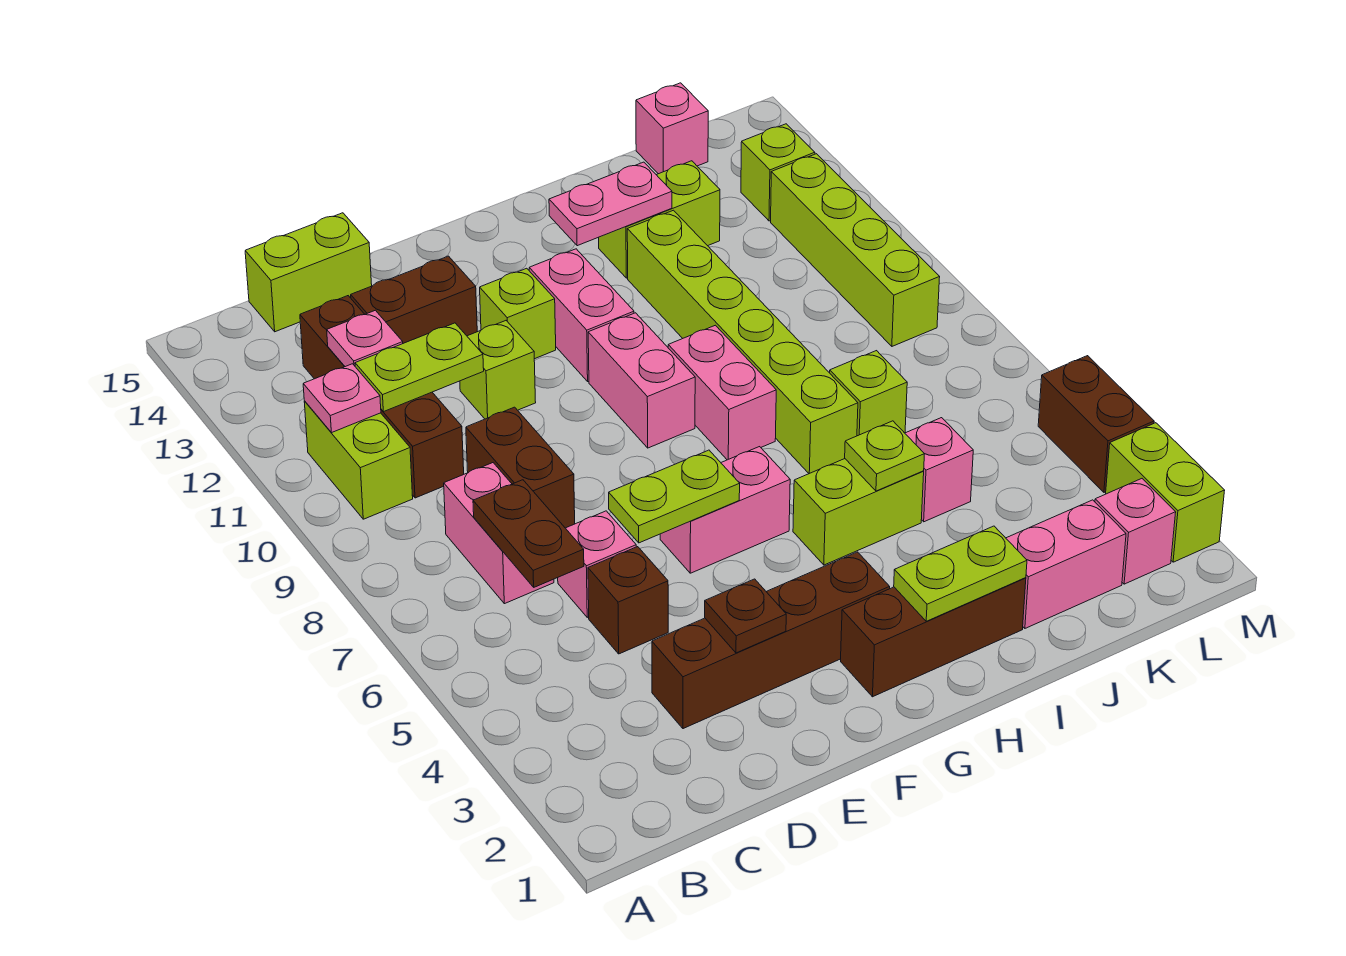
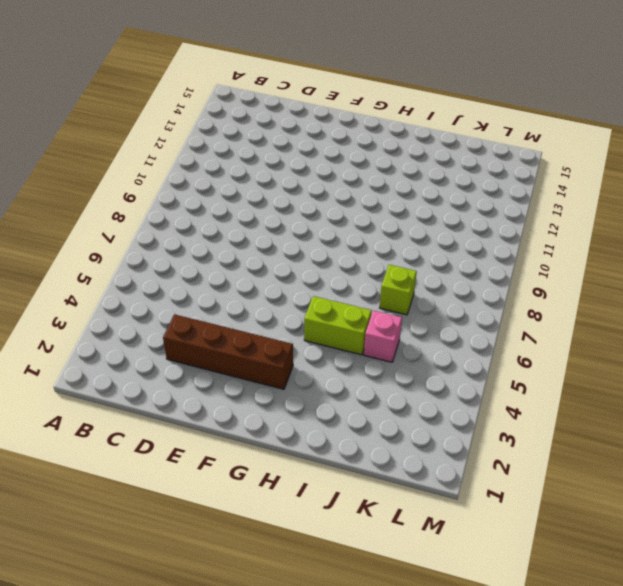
none -> lime 1x2 brick [304,401,413,519]
none -> pink 1x2 brick [444,463,554,604]
none -> brown 1x4 brick [300,296,464,498]
none -> lime 1x2 brick [245,213,372,332]

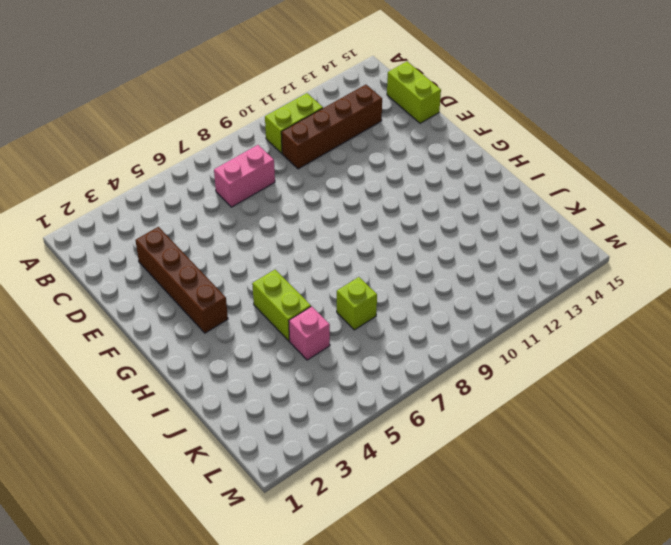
none -> brown 1x1 brick [588,547,668,654]
none -> pink 1x1 brick [558,511,636,617]
none -> brown 1x2 brick [466,407,575,528]
none -> brown 1x2 brick [351,256,477,343]

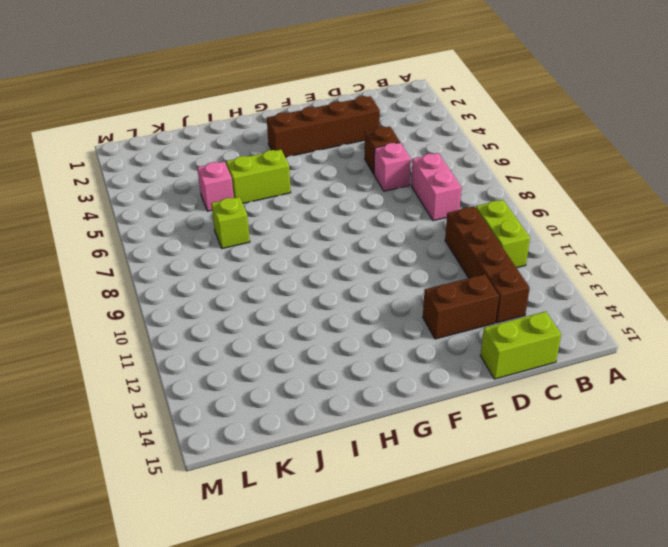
none -> brown 1x2 brick [466,407,575,528]
none -> lime 1x1 brick [460,321,536,419]
none -> pink 1x2 brick [660,447,790,573]
none -> lime 1x1 brick [480,268,556,359]

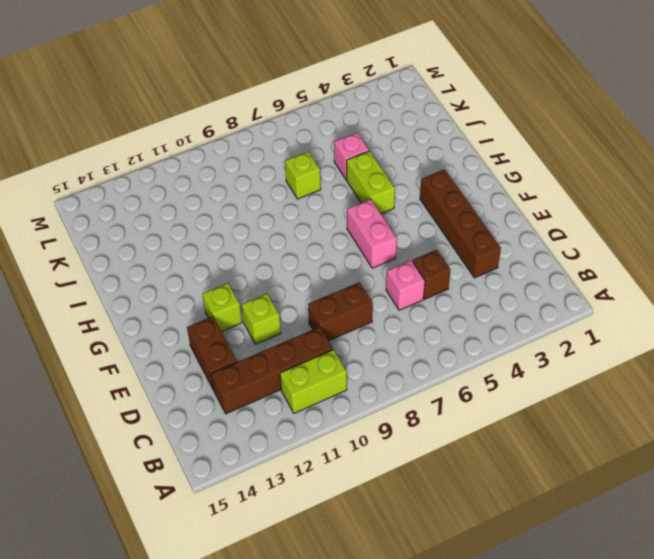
none -> pink 1x2 brick [444,463,554,604]
none -> lime 1x2 brick [245,213,372,332]
none -> brown 1x3 brick [841,578,1026,697]
none -> pink 1x2 brick [588,313,695,448]

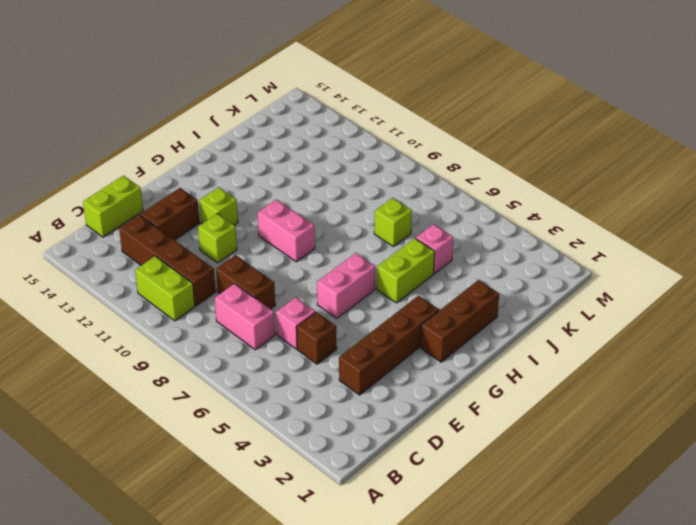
none -> pink 1x2 brick [529,249,634,381]
none -> pink 1x2 brick [668,325,776,460]
none -> lime 1x6 brick [627,210,858,473]
none -> lime 1x2 brick [599,161,720,278]

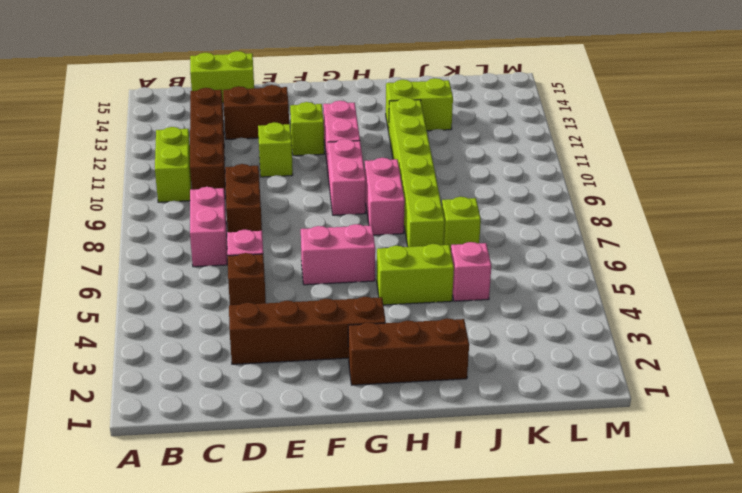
none -> pink 1x2 brick [1006,500,1126,628]
none -> pink 1x1 brick [636,83,708,174]
none -> pink 1x1 brick [1095,479,1176,584]
none -> lime 1x4 brick [771,154,940,346]

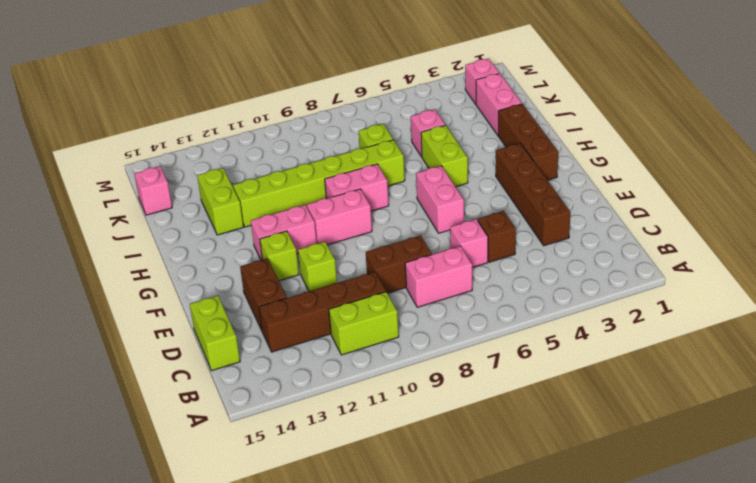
none -> lime 1x4 brick [771,154,940,346]
none -> lime 1x1 brick [741,124,815,221]
none -> lime 1x2 brick [1106,423,1225,562]
none -> brown 1x2 brick [1038,356,1154,492]

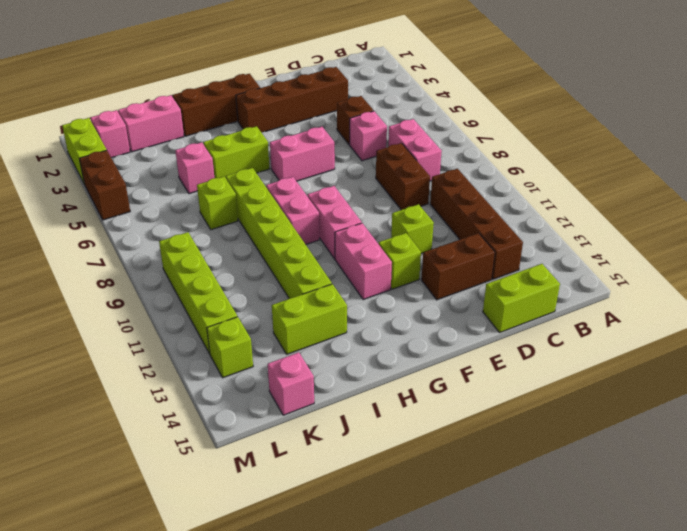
none -> lime 1x2 brick [304,401,413,519]
none -> pink 1x1 plate [303,364,381,433]
none -> brown 1x2 plate [473,480,584,587]
none -> lime 1x2 plate [355,323,484,412]

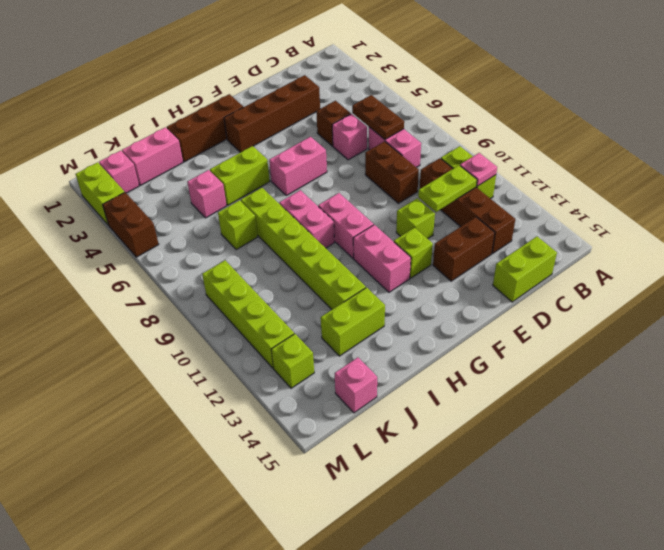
none -> pink 1x1 plate [327,310,403,367]
none -> brown 1x1 plate [705,579,786,653]
none -> lime 1x2 plate [609,450,740,543]
none -> lime 1x2 plate [894,526,1027,621]

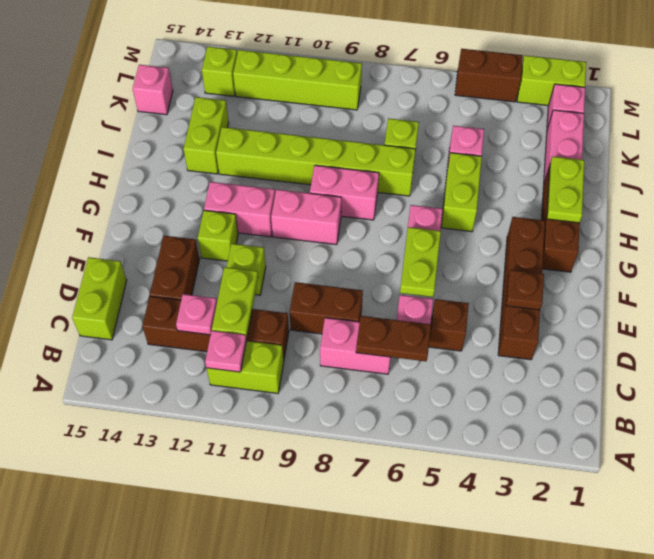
none -> pink 1x2 plate [549,162,672,246]
none -> lime 1x1 plate [845,421,924,491]

